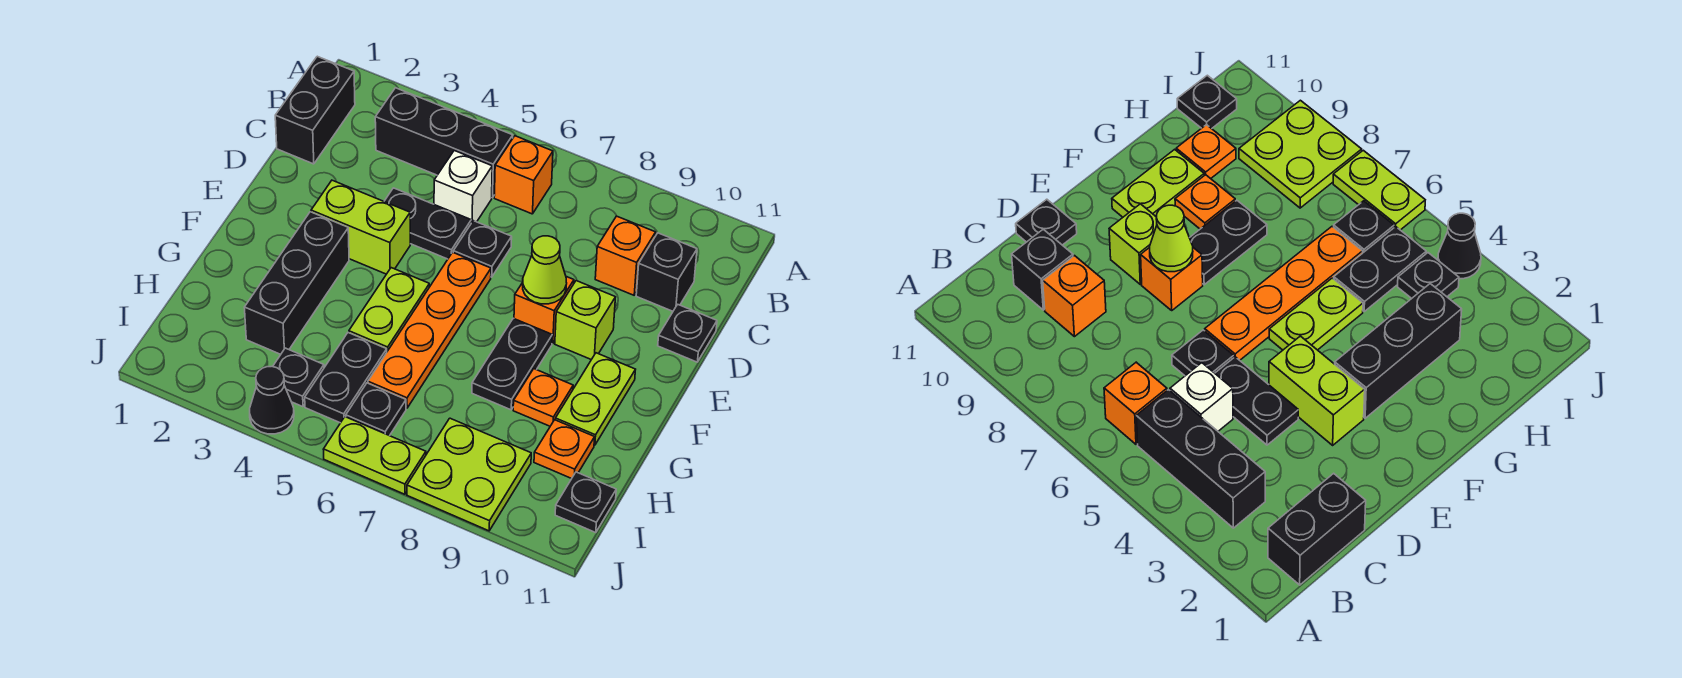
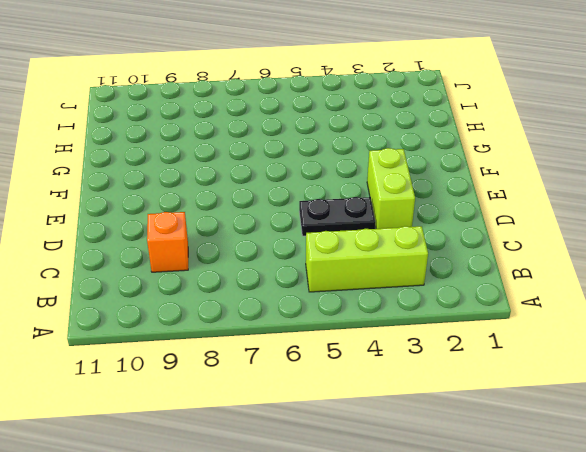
lime 1x3 brick [306,226,428,292] -> black 1x3 brick [375,88,513,198]
lime 1x2 brick [367,148,415,229] -> lime 1x2 brick turned to [311,180,410,274]
none -> black 1x2 brick [275,56,355,164]
none -> orange 1x1 brick [494,136,553,214]
none -> white 1x1 brick [434,151,492,223]

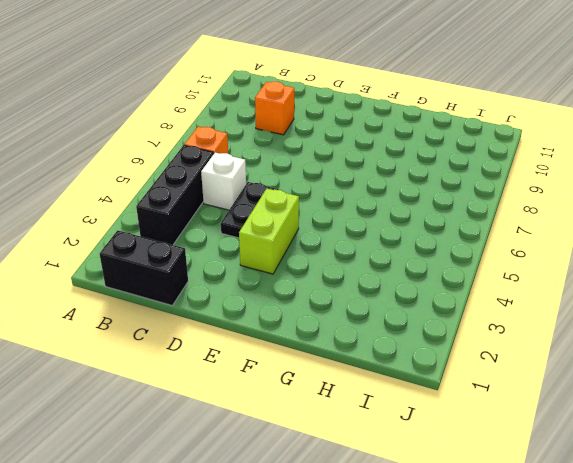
none -> black 1x1 brick [636,233,697,311]
none -> black 1x1 plate [453,221,512,277]
none -> black 1x1 plate [658,304,717,362]

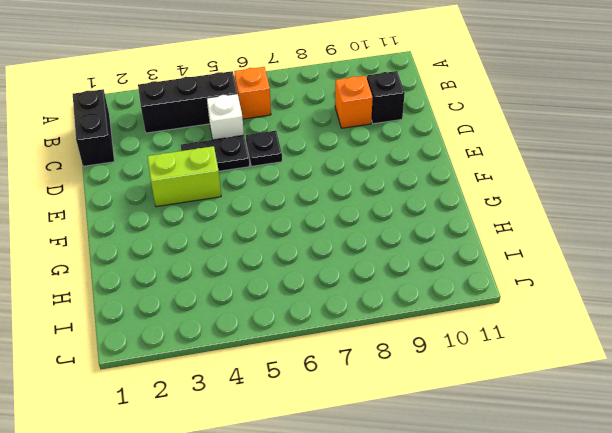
none -> black 1x1 plate [658,304,717,362]
none -> orange 1x4 plate [368,252,491,408]
none -> orange 1x1 brick [514,277,574,343]

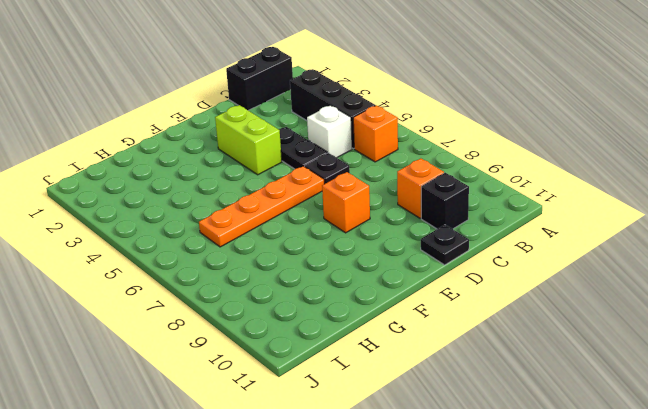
none -> lime 1x1 brick [555,281,615,360]
none -> black 1x3 brick [244,212,349,354]
none -> lime 1x2 plate [349,268,429,351]

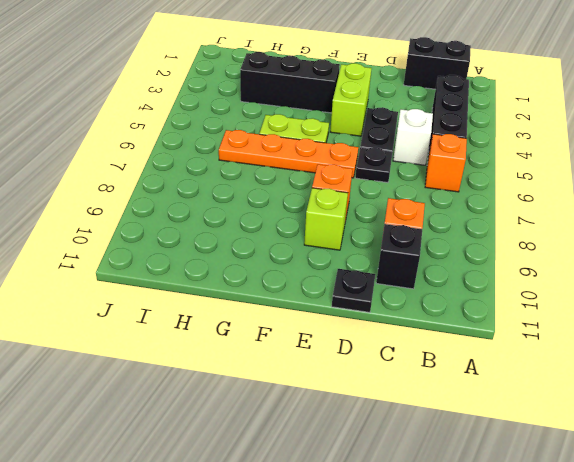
none -> black 1x2 plate [472,318,552,410]
none -> lime 1x2 plate [555,353,636,445]
none -> orange 1x1 plate [513,369,573,426]

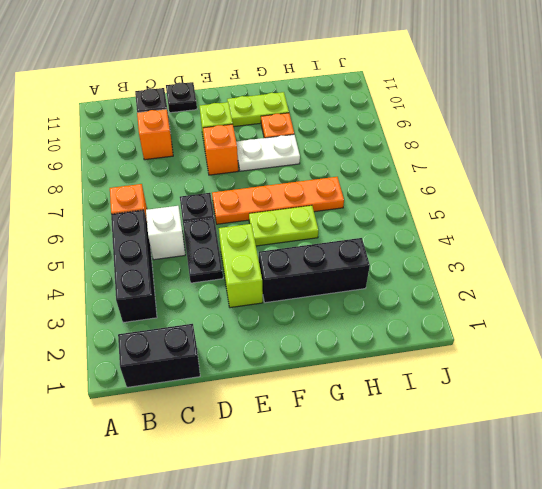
white 1x2 plate [236,134,300,171] -> black 1x2 plate [472,318,552,410]
none -> black 1x2 plate [305,333,387,423]
none -> orange 1x1 plate [534,420,595,479]
none -> black 1x1 plate [273,348,324,407]

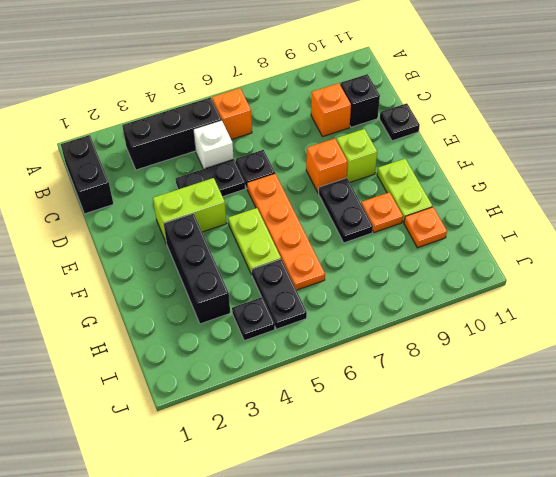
none -> black 1x1 plate [346,383,406,436]
none -> lime 2x2 plate [407,418,531,531]
none -> black 1x1 plate [555,472,616,532]

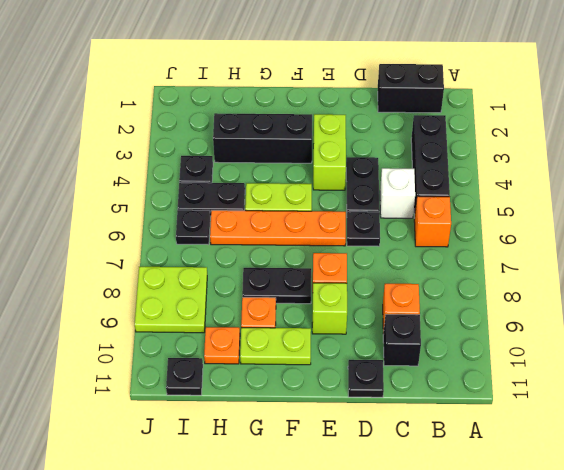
none -> black 1x1 cone [250,367,294,434]
none -> lime 1x2 plate [323,417,426,494]
none -> lime 1x1 cone [523,236,567,304]

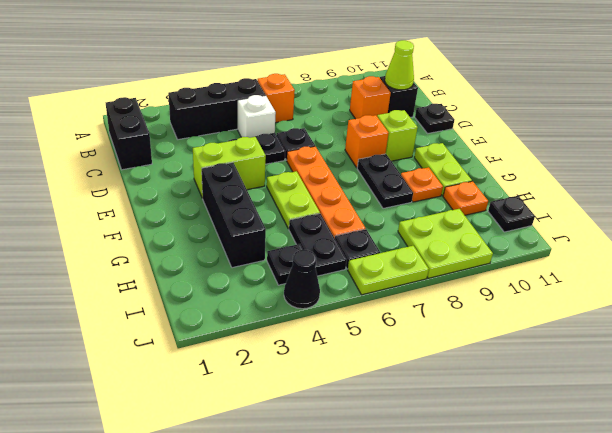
lime 1x1 cone [385,40,414,90] -> lime 1x1 cone moved to [523,236,567,304]

